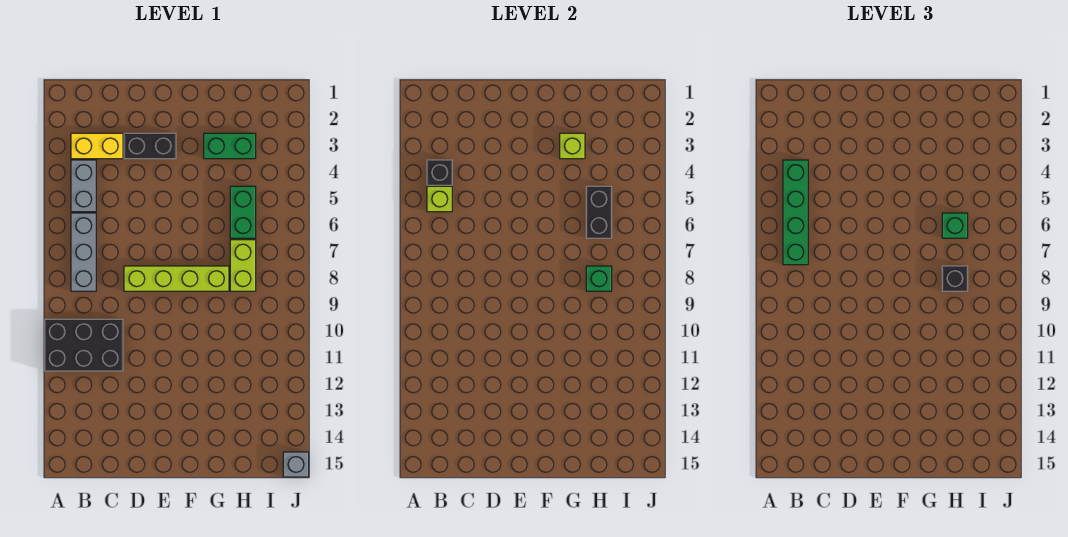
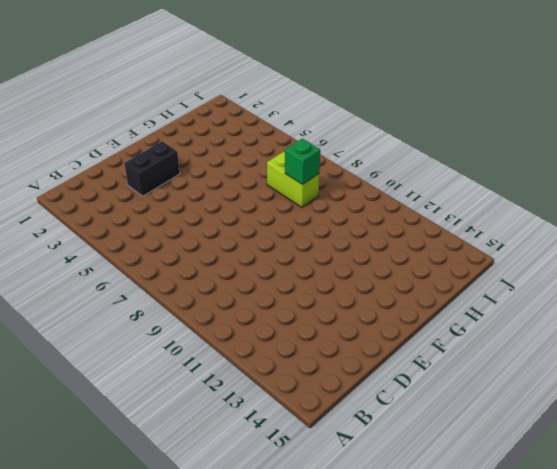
none -> black 2x3 brick [45,319,123,371]
none -> yellow 1x2 brick [71,133,123,159]
none -> grey 1x2 brick [71,160,96,212]

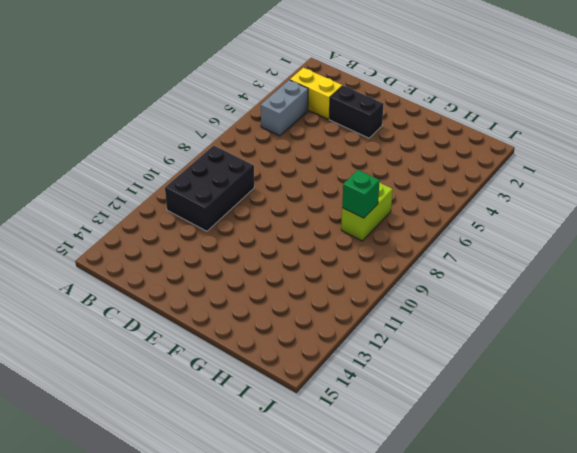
black 2x3 brick [165,145,254,231] -> black 2x3 brick turned to [45,319,123,371]
none -> grey 1x3 brick [71,213,96,291]
none -> lime 1x4 brick [124,266,229,291]
none -> green 1x2 brick [204,133,256,159]

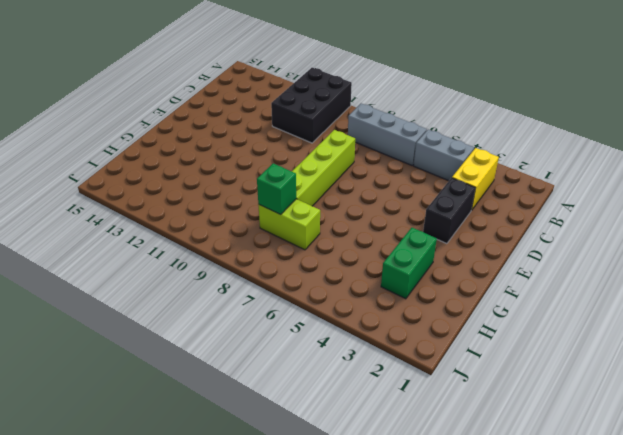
none -> green 1x2 brick [230,186,256,238]
none -> grey 1x1 brick [283,452,309,477]
none -> black 1x1 brick [427,160,452,185]

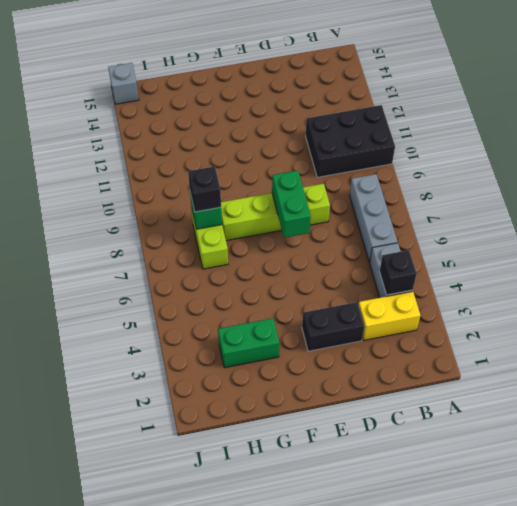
green 1x2 brick [272,170,311,238] -> green 1x2 brick moved to [230,186,256,238]
none -> lime 1x1 brick [427,186,452,212]
none -> lime 1x1 brick [560,133,585,159]
none -> black 1x2 brick [586,186,612,238]

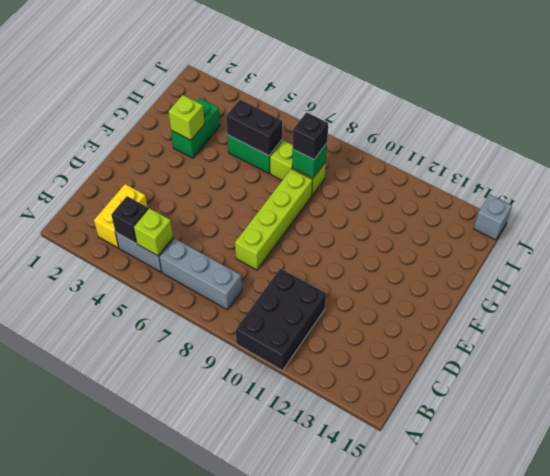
none -> black 1x2 brick [124,133,176,159]
none -> green 1x4 brick [783,160,808,265]
none -> green 1x1 brick [942,213,968,238]

